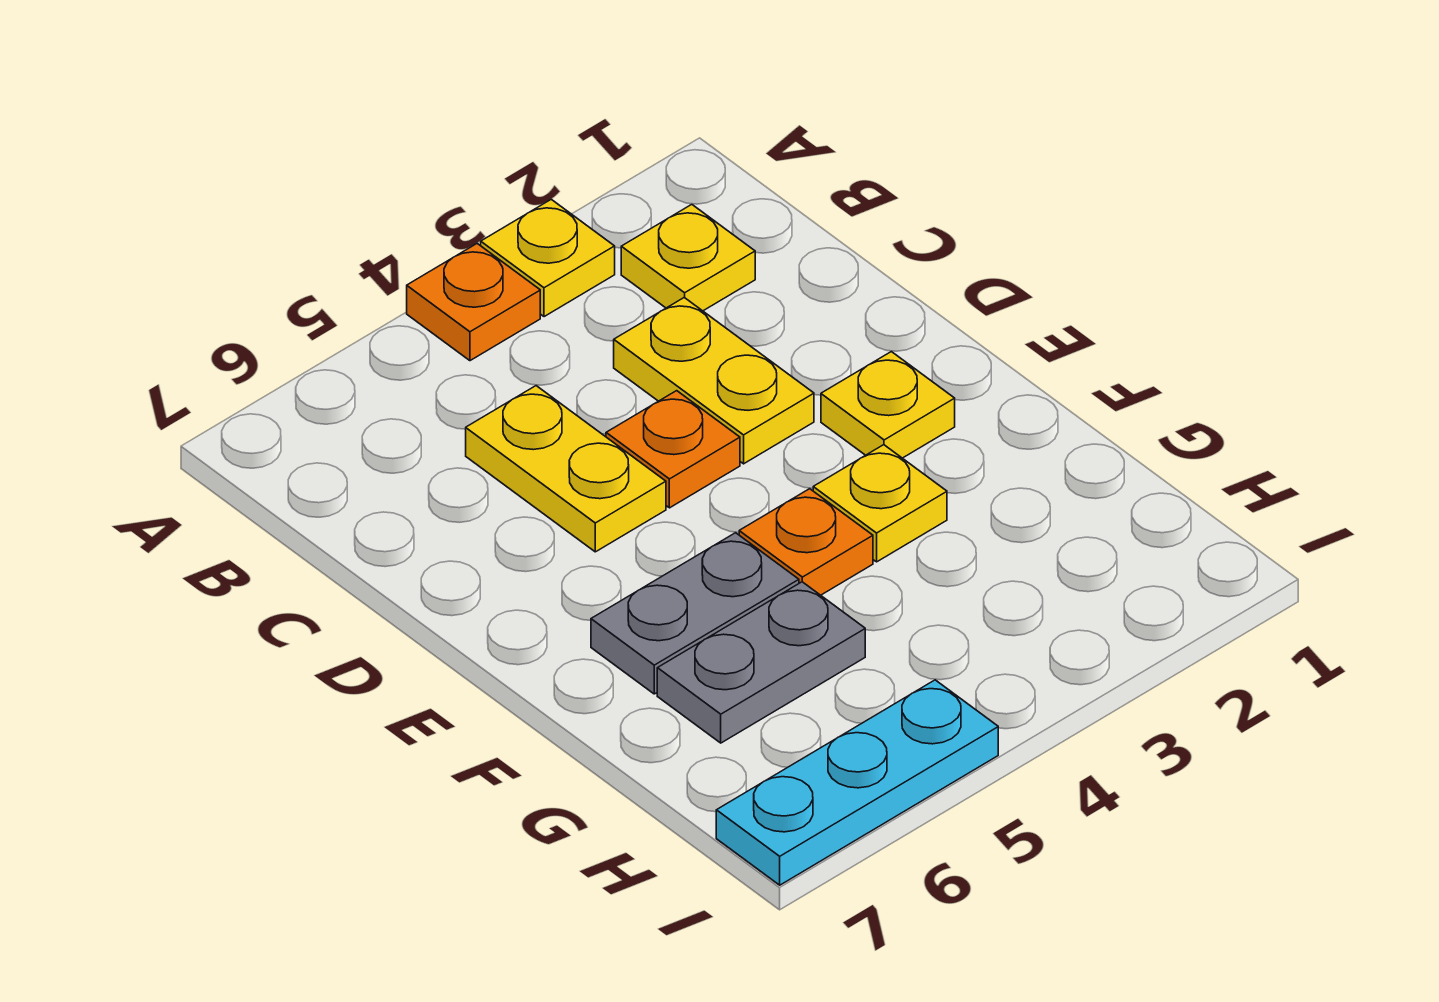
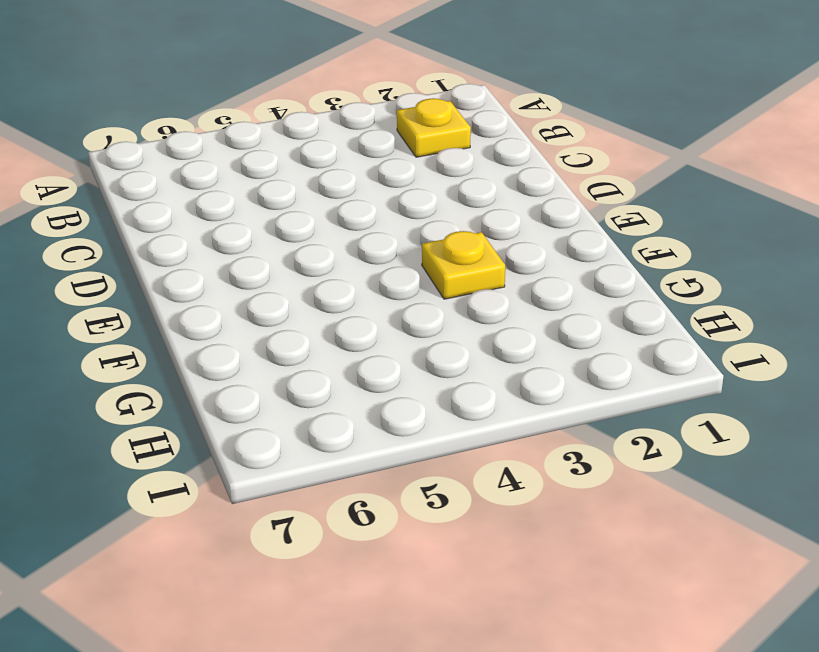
none -> yellow 1x1 plate [481,199,615,317]
none -> orange 1x1 plate [407,244,540,361]
none -> yellow 1x2 plate [614,297,814,464]

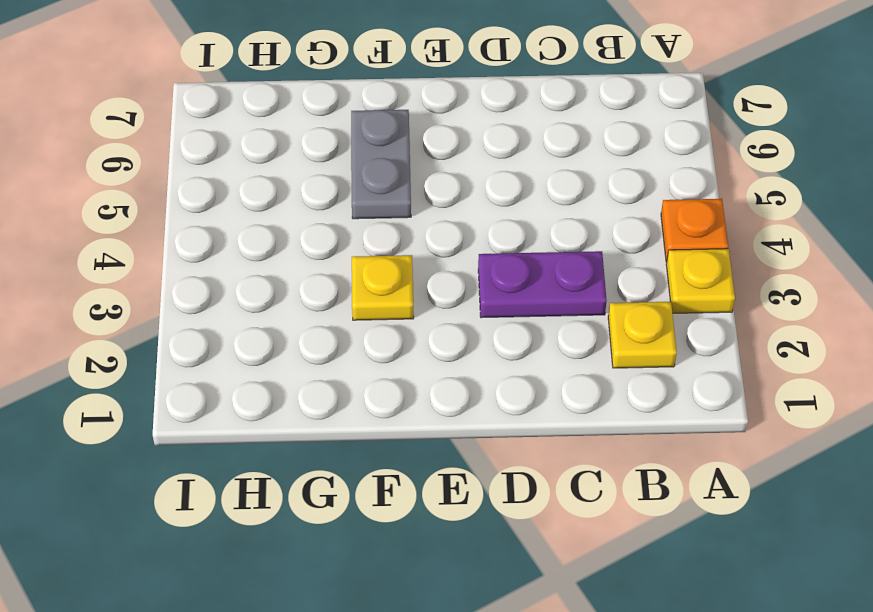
purple 1x2 plate [478,251,607,318] -> yellow 1x2 plate [614,297,814,464]
none -> yellow 1x2 plate [466,386,666,552]
none -> orange 1x1 plate [606,391,740,508]
none -> yellow 1x1 plate [821,352,955,458]

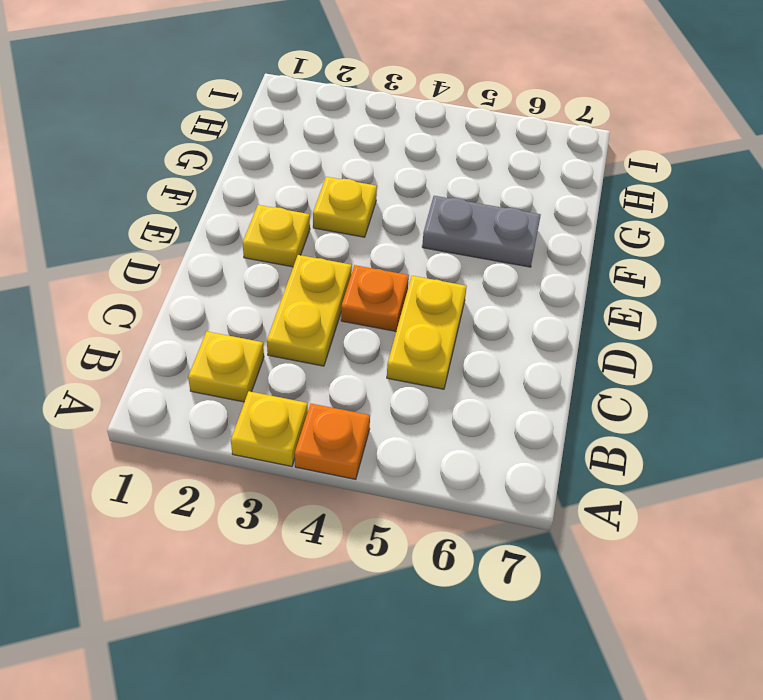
none -> orange 1x1 plate [739,489,873,595]
none -> grey 1x2 plate [657,582,865,743]
none -> cyan 1x3 plate [716,680,998,885]

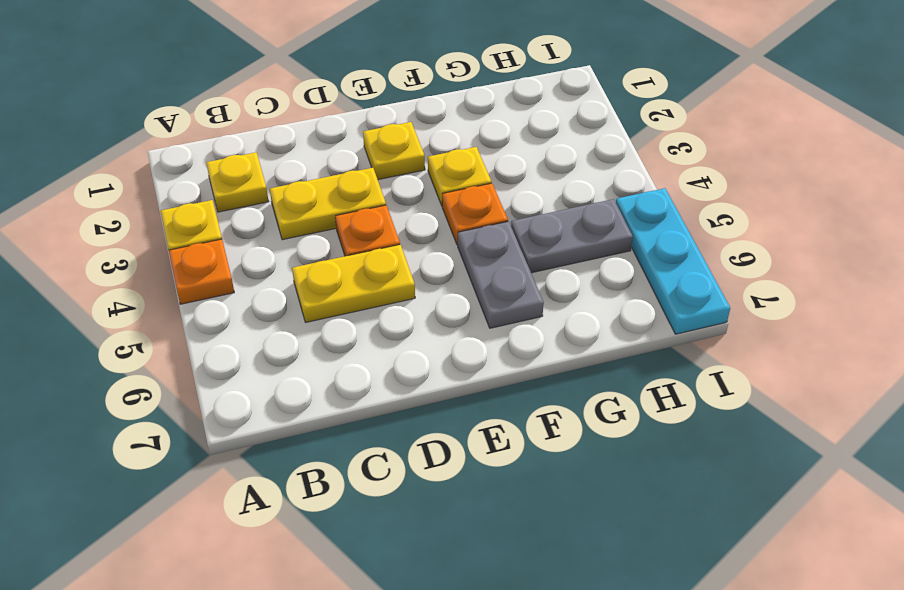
grey 1x2 plate [511,199,633,273] -> grey 1x2 plate turned to [657,582,865,743]

